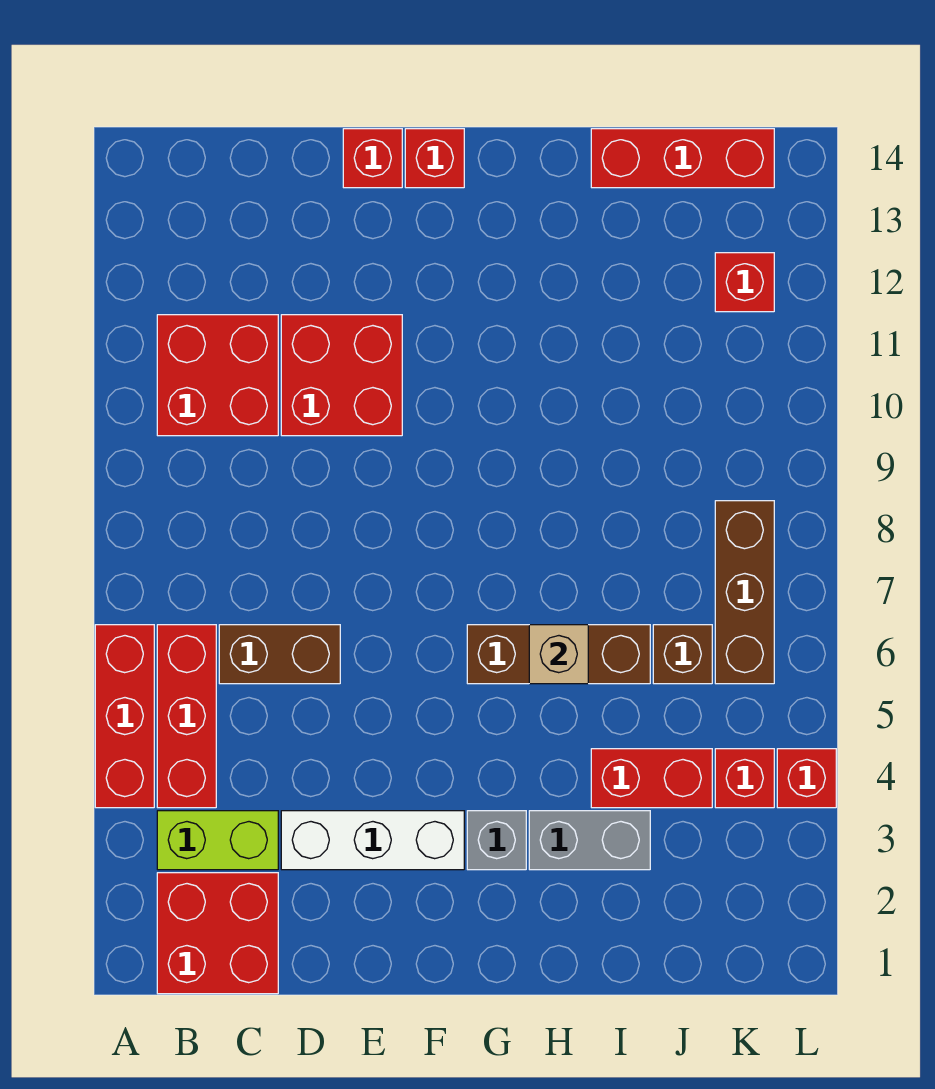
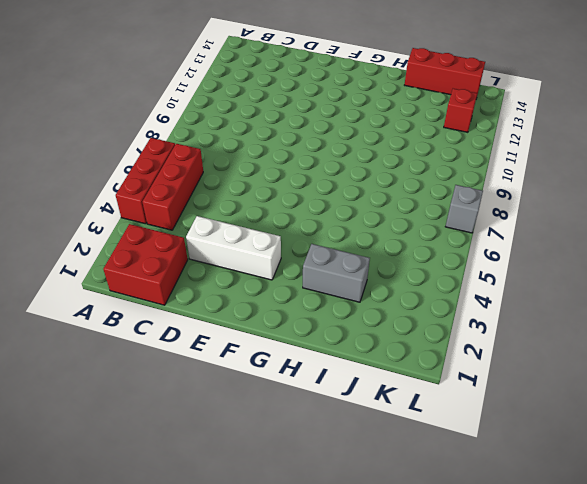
grey 1x1 brick [445,185,483,233] -> grey 1x1 brick moved to [467,811,526,870]
none -> lime 1x2 brick [157,811,278,870]
none -> red 2x2 brick [157,315,278,436]
none -> brown 1x2 brick [219,625,340,684]

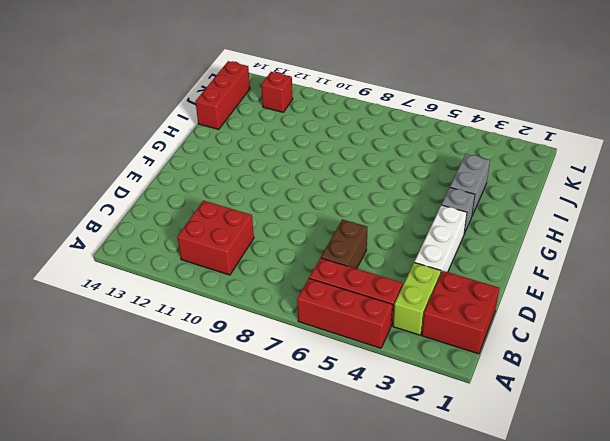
none -> red 2x2 brick [281,315,402,436]
none -> red 1x1 brick [343,129,402,188]
none -> red 1x1 brick [405,129,464,188]

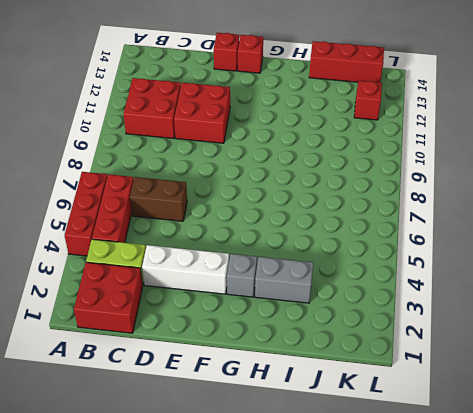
none -> brown 1x3 brick [467,625,650,684]
none -> red 1x2 brick [591,749,712,808]
none -> brown 1x1 brick [653,625,712,684]

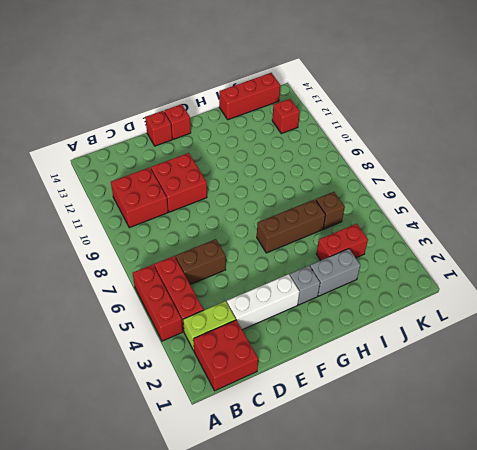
none -> red 1x1 brick [715,749,774,808]
none -> brown 1x3 brick [715,501,774,684]
none -> red 1x1 brick [777,749,836,808]

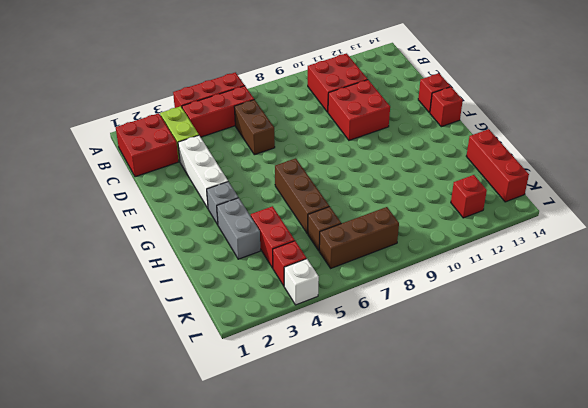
white 1x1 brick [284,259,319,305] -> red 1x1 brick [777,749,836,808]
none -> tan 1x1 brick [529,625,588,684]

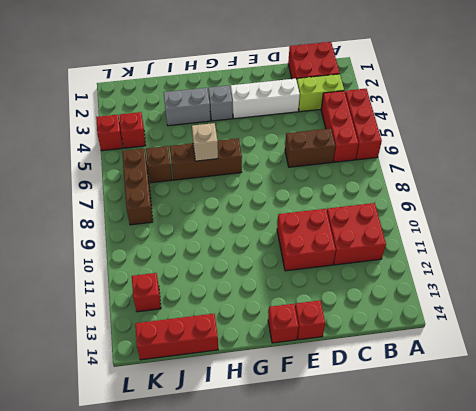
none -> red 1x2 brick [591,749,712,808]

